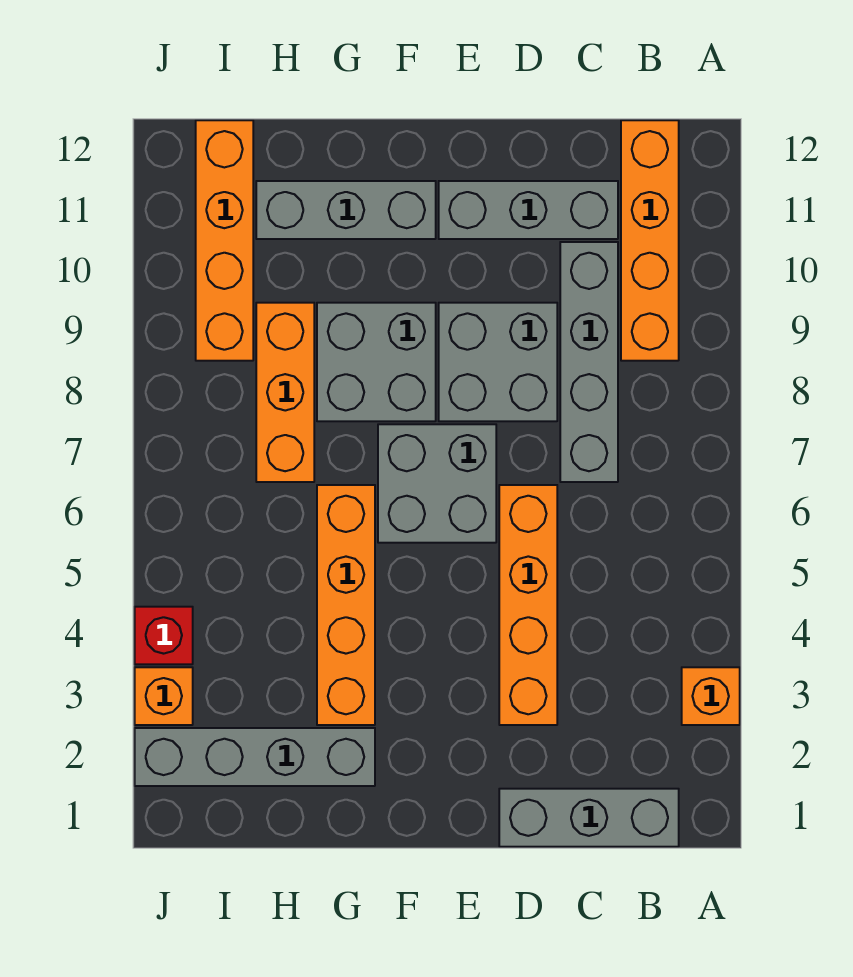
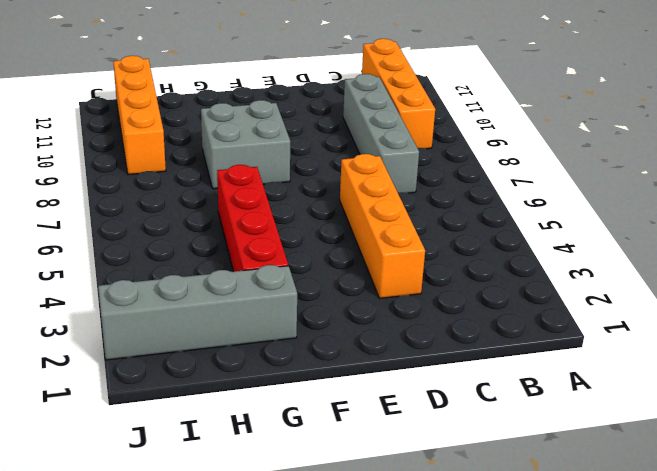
red 1x4 brick [217,165,288,271] -> orange 1x4 brick [317,485,375,725]
none -> orange 1x1 brick [682,667,740,725]
none -> grey 1x3 brick [499,789,679,847]
none -> grey 1x3 brick [439,181,618,239]

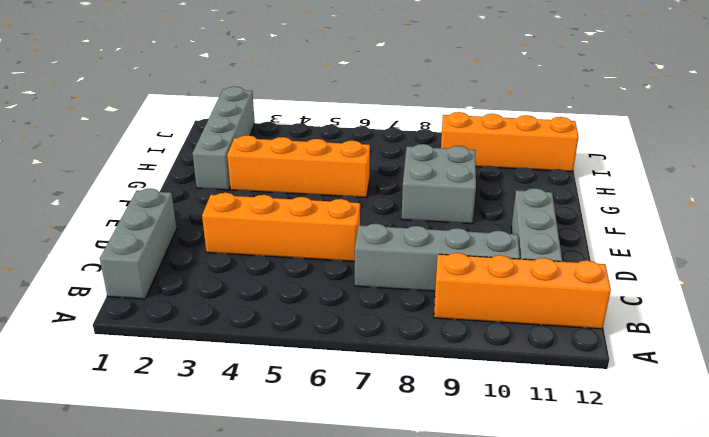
none -> orange 1x1 brick [682,667,740,725]
none -> grey 2x2 brick [439,303,557,421]
none -> grey 2x2 brick [378,424,496,543]

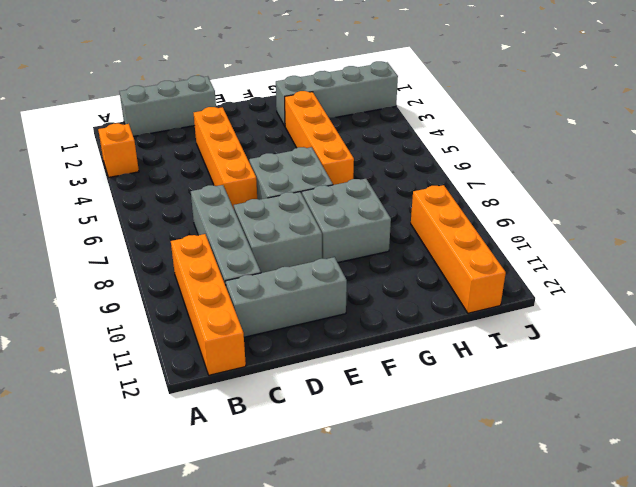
none -> grey 1x3 brick [256,181,436,239]
none -> orange 1x3 brick [256,303,314,482]
none -> orange 1x1 brick [135,667,193,725]

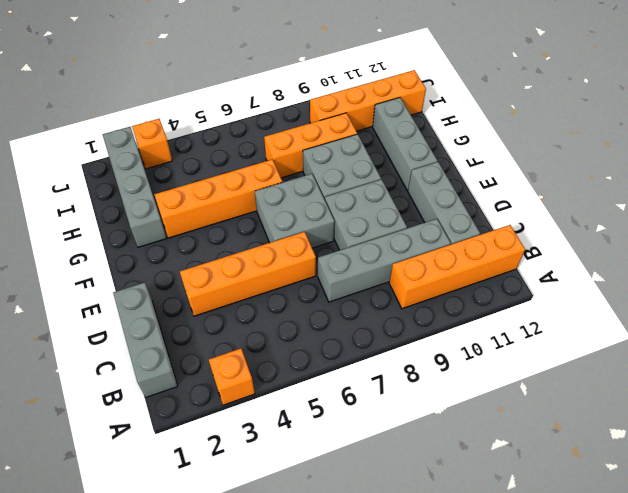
none -> red 1x1 brick [135,607,193,664]

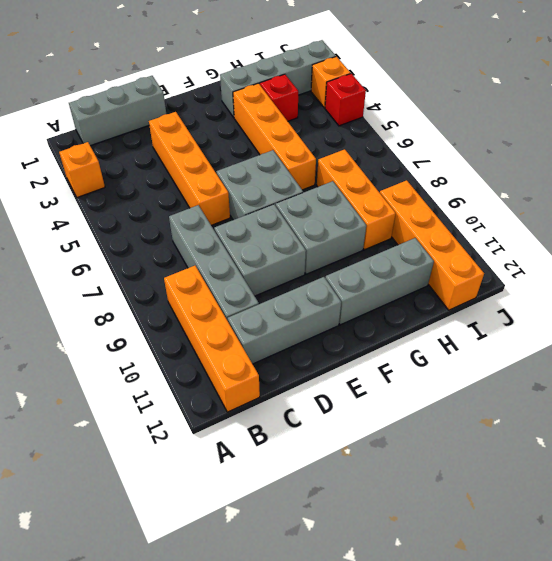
red 1x1 brick [260,74,298,121] -> none

